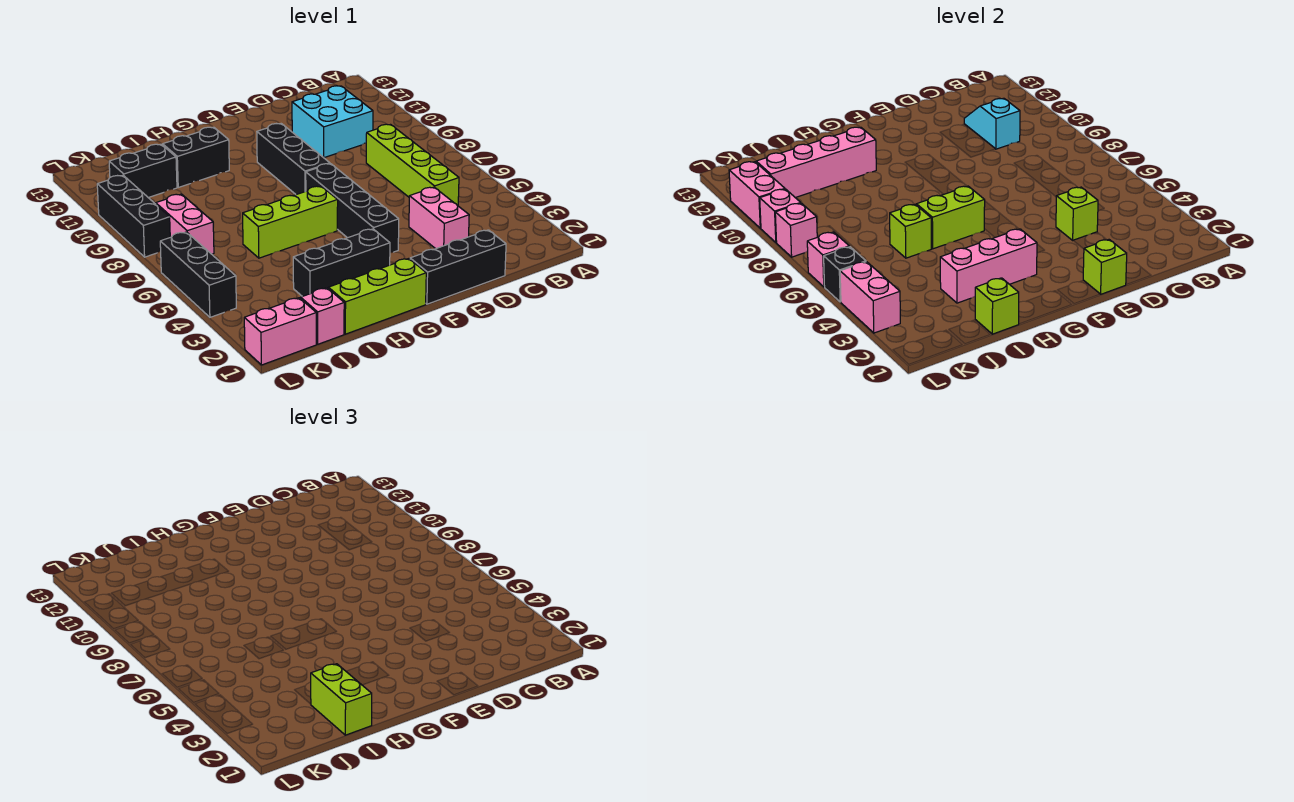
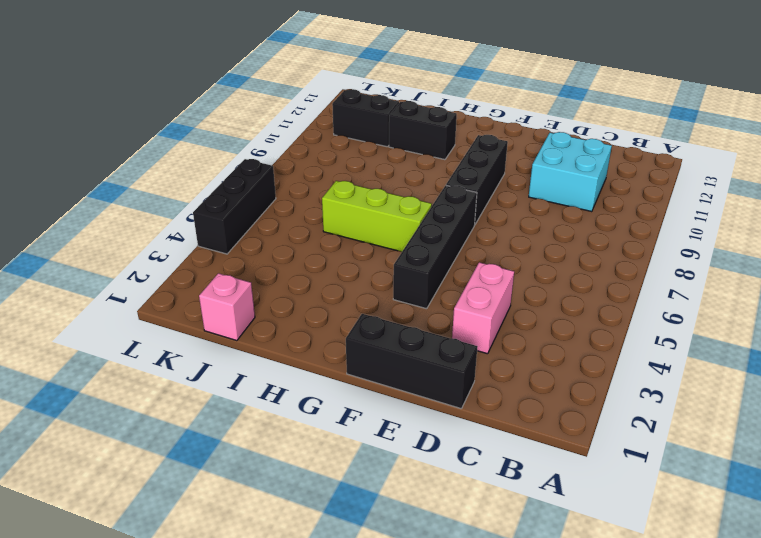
none -> lime 1x4 brick [366,124,459,206]
none -> lime 1x3 brick [328,259,426,334]
none -> black 1x3 brick [293,229,390,296]
none -> pink 1x2 brick [244,298,316,365]

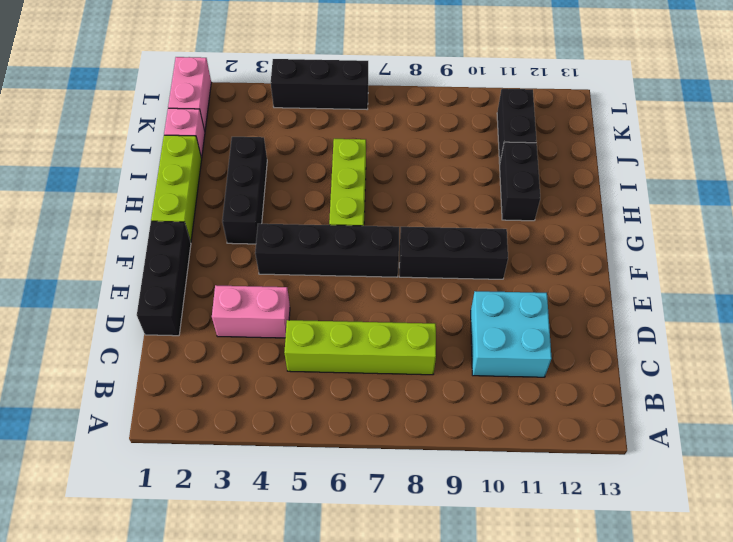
none -> pink 1x2 brick [156,194,214,254]
none -> black 1x3 brick [97,175,170,257]
none -> cyan 1x2 slope [964,98,1020,149]
none -> lime 1x1 brick [1056,187,1098,240]

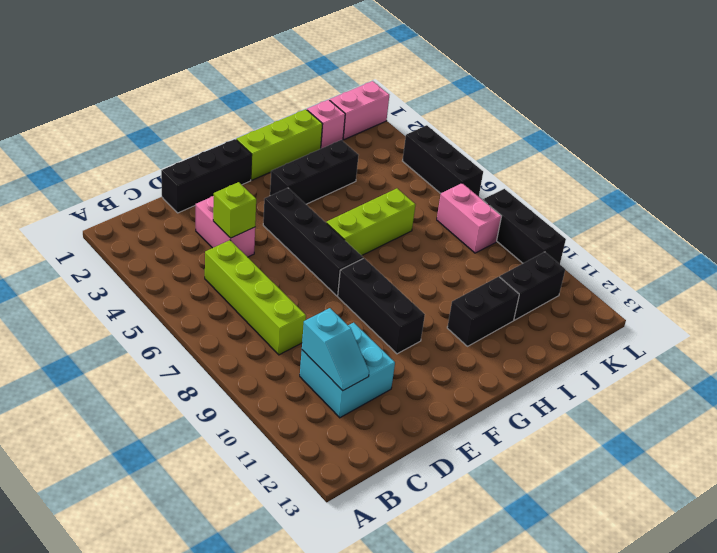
none -> lime 1x1 brick [1083,240,1127,294]
none -> pink 1x3 brick [940,229,1037,303]
none -> lime 1x2 brick [916,186,985,249]
none -> pink 1x4 brick [756,127,876,198]

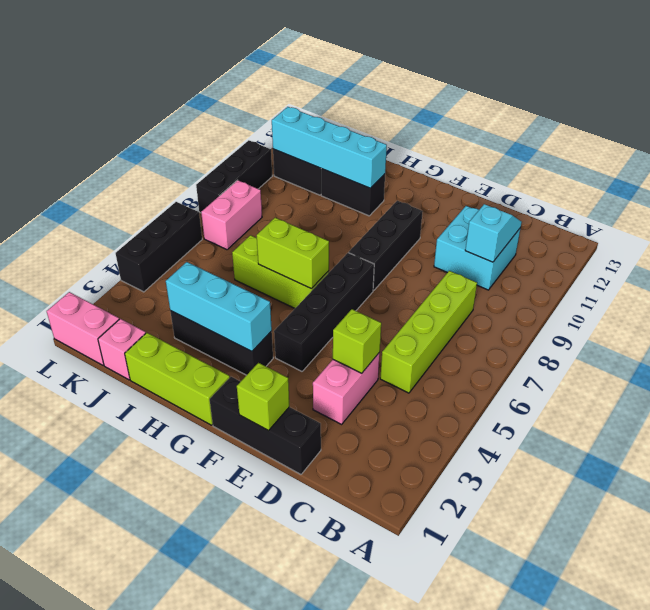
cyan 1x3 brick [166,262,272,351] -> pink 1x3 brick [940,229,1037,303]
cyan 1x4 brick [272,107,387,188] -> pink 1x4 brick [756,127,876,198]
none -> lime 1x1 brick [975,278,1019,334]
none -> lime 1x1 brick [890,204,931,258]
none -> pink 1x2 brick [840,262,900,333]
none -> black 1x1 brick [824,247,866,302]

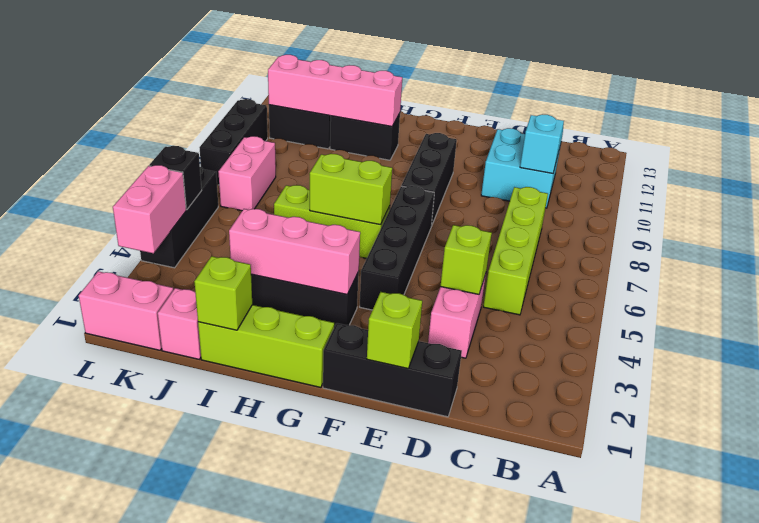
none -> lime 1x1 brick [890,204,931,258]
none -> pink 1x1 brick [807,232,849,287]
none -> pink 1x1 brick [775,203,817,257]
none -> pink 1x1 brick [760,189,800,242]

